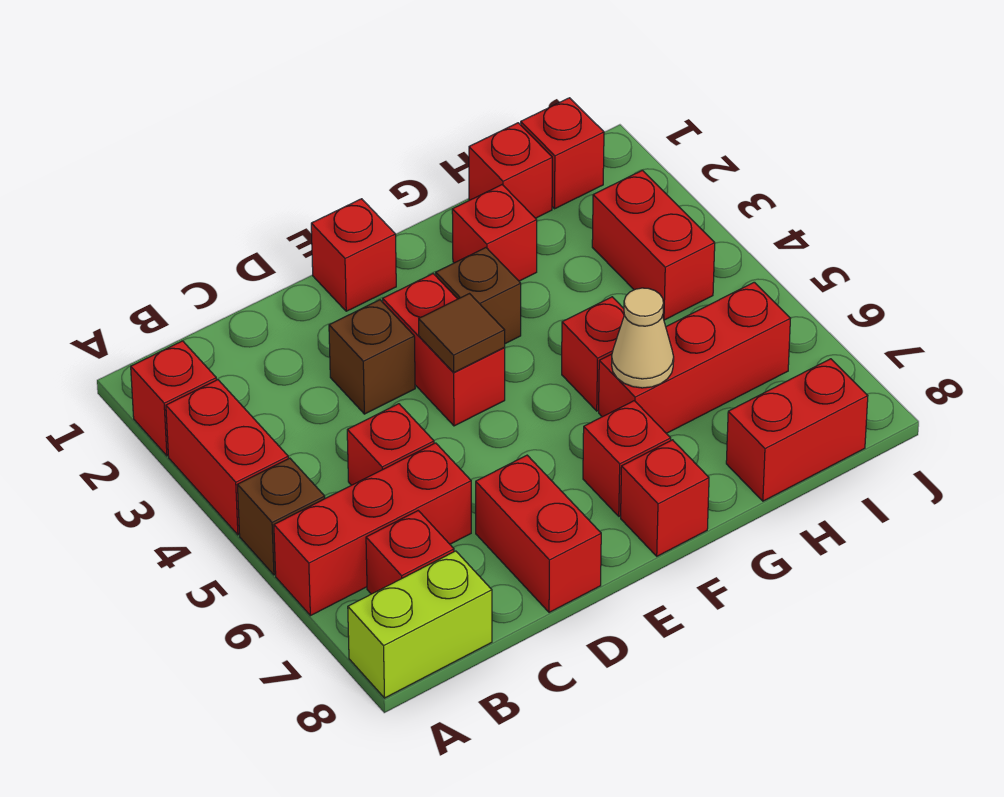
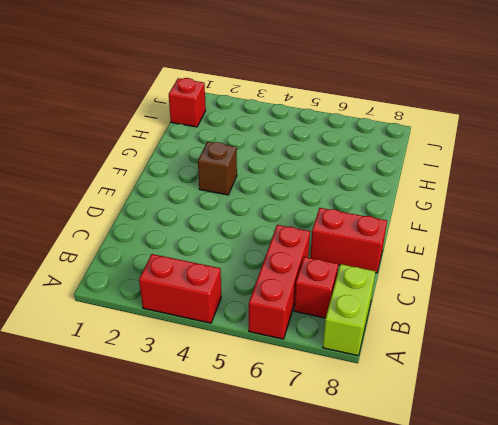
none -> red 1x1 brick [131,341,216,456]
none -> brown 1x1 brick [238,458,325,575]
none -> red 1x1 brick [347,404,434,485]

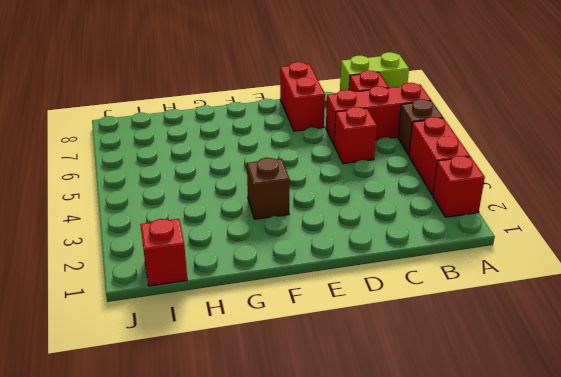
none -> brown 1x1 brick [329,300,415,414]
none -> red 1x1 brick [311,199,396,311]
none -> red 1x2 brick [383,274,505,426]

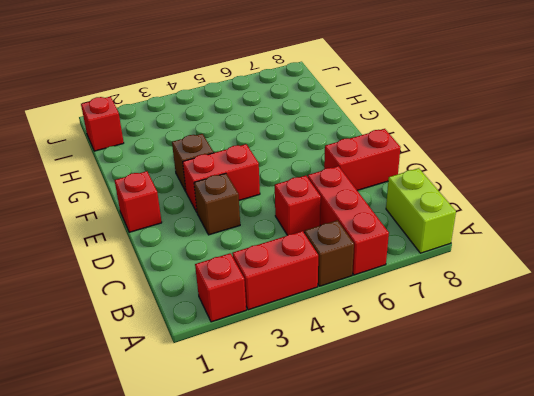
none -> red 1x1 brick [366,511,454,594]
none -> red 1x1 brick [583,401,671,516]
none -> red 1x1 brick [621,440,709,556]

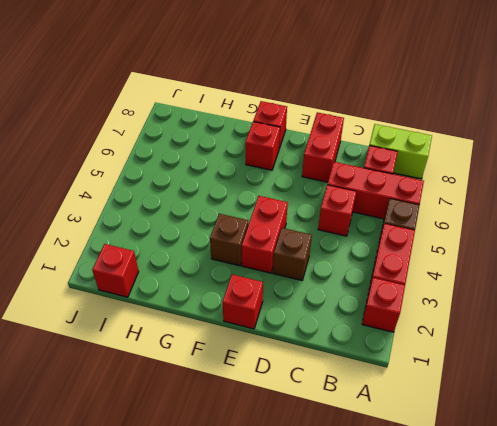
none -> red 1x1 brick [452,185,537,281]
none -> red 1x1 brick [562,297,624,411]
none -> red 1x3 brick [599,282,790,433]

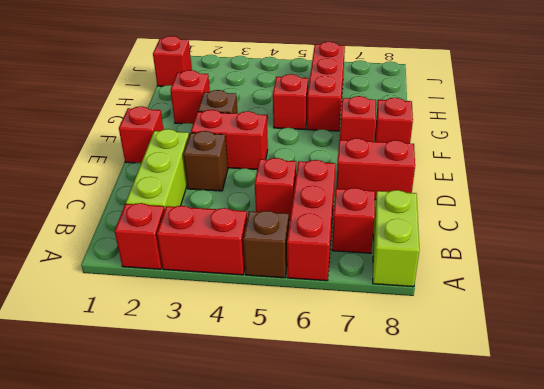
lime 1x3 brick [126,129,189,209] -> none
none -> red 1x1 brick [469,123,552,218]
none -> red 1x2 brick [726,359,868,501]
none -> red 1x2 brick [592,170,715,320]

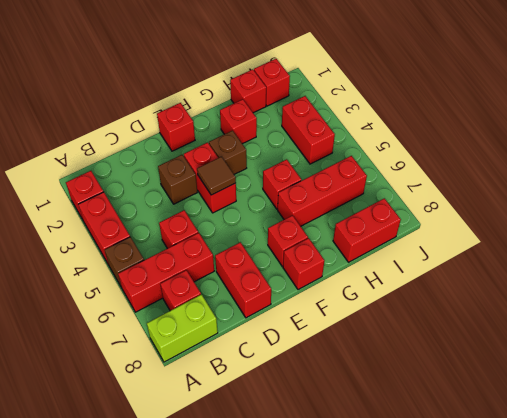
none -> tan 1x1 cone [612,288,674,388]

